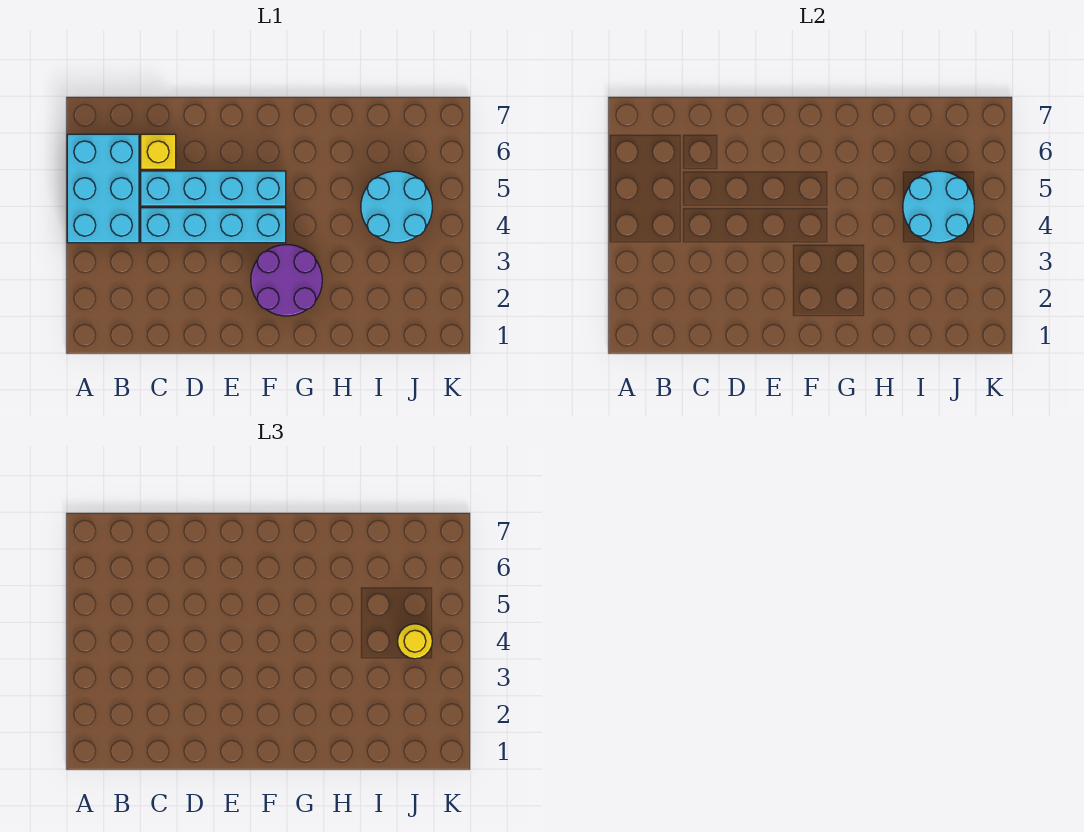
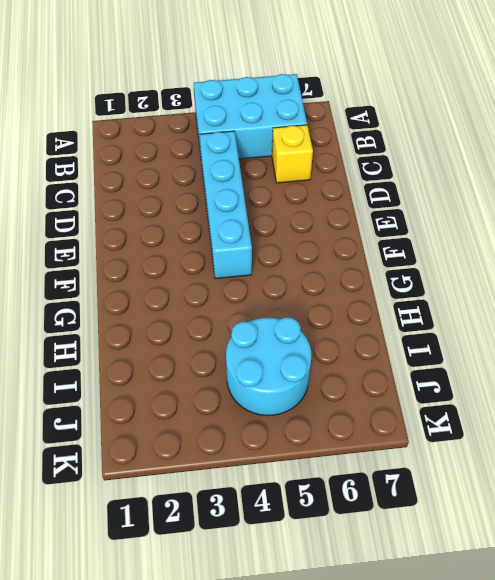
none -> cyan 1x4 brick [141,171,286,206]
none -> purple 2x2 round brick [251,245,322,316]

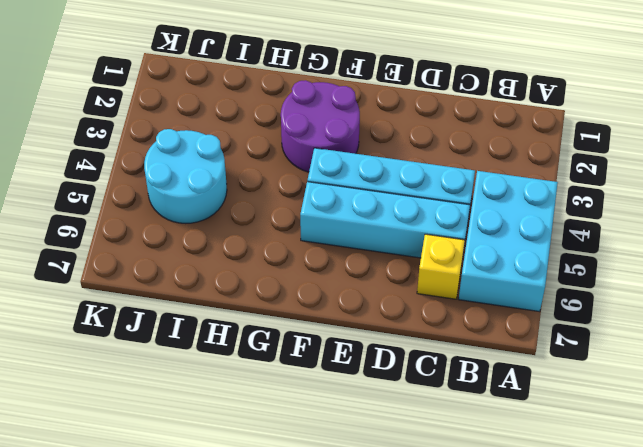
none -> cyan 2x2 round brick [903,171,974,243]
none -> yellow 1x1 round brick [398,624,432,659]

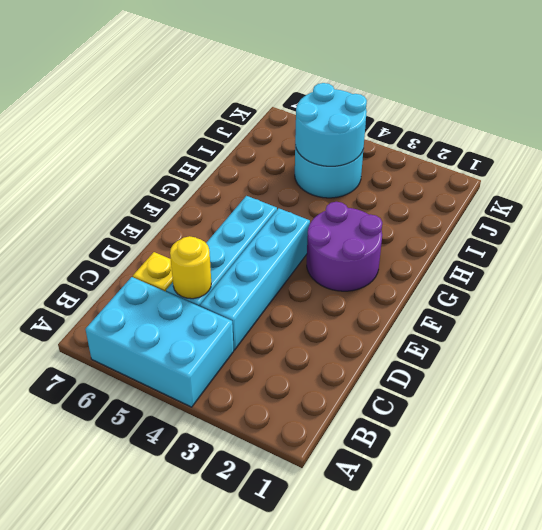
yellow 1x1 round brick [170,236,211,299] -> yellow 1x1 round brick moved to [398,624,432,659]

